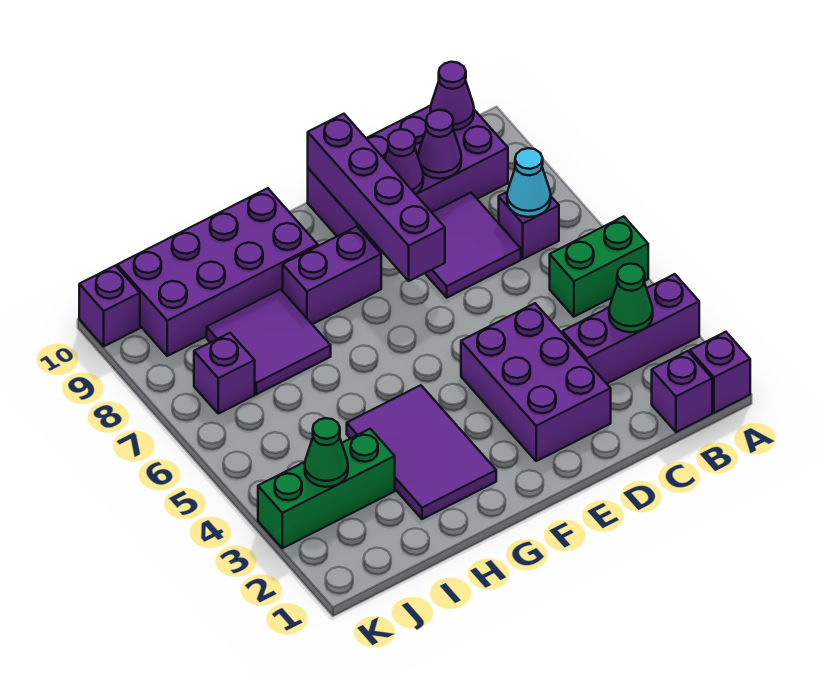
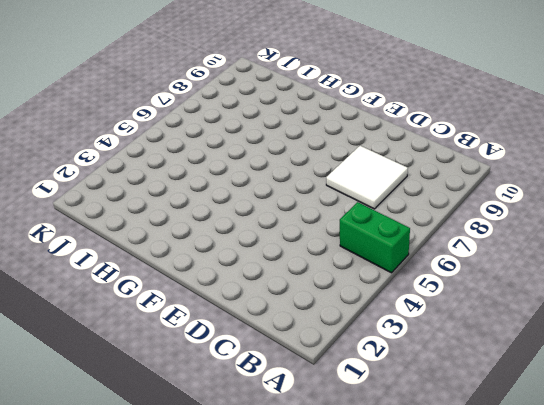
white 2x2 tile [326,146,408,209] -> purple 2x2 tile [425,193,521,298]
none -> purple 1x1 brick [690,332,750,413]
none -> purple 1x3 brick [563,274,699,384]
none -> purple 1x1 brick [652,351,712,432]

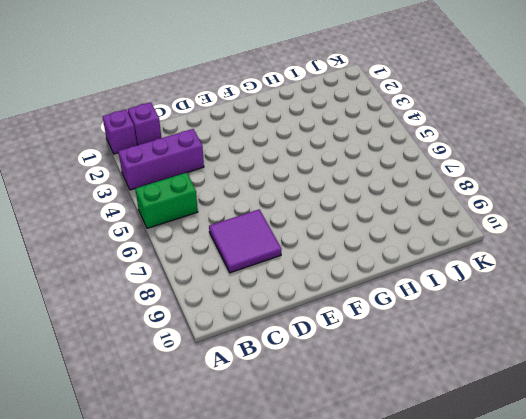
none -> purple 1x1 brick [499,192,559,259]
none -> purple 2x4 brick [308,105,508,250]
none -> purple 2x3 brick [461,303,611,461]

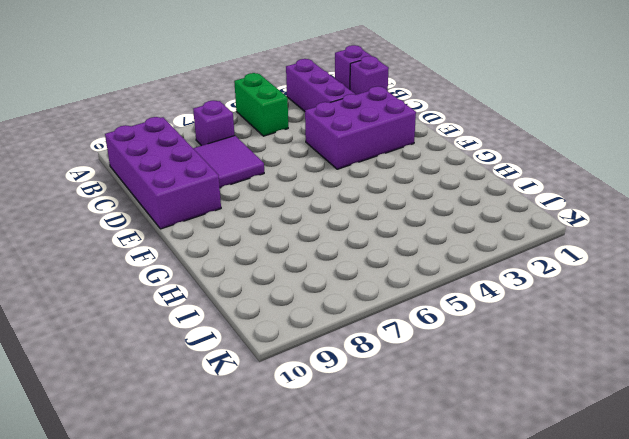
none -> purple 1x2 brick [283,227,381,324]
none -> purple 2x3 tile [347,385,496,519]
none -> purple 2x4 brick [117,188,318,356]

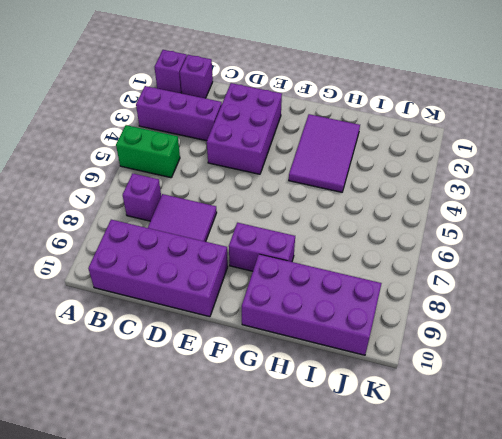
none -> purple 2x2 tile [207,289,331,394]
none -> green 1x3 brick [258,429,395,548]
none -> purple 1x1 brick [194,333,255,414]

